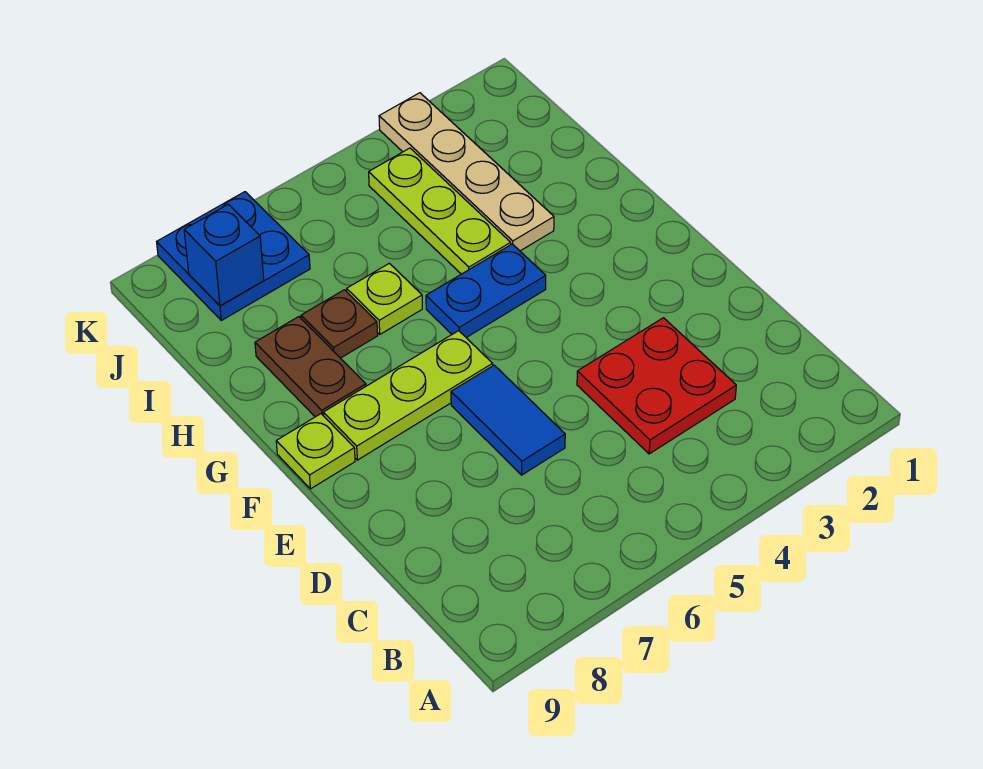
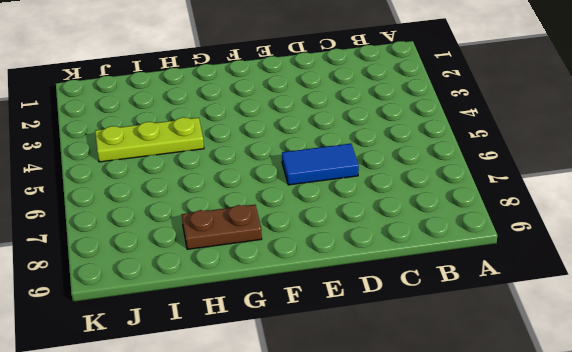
none -> red 2x2 plate [577,318,736,454]
none -> lime 1x3 plate [323,331,493,460]
none -> lime 1x1 plate [276,414,355,489]

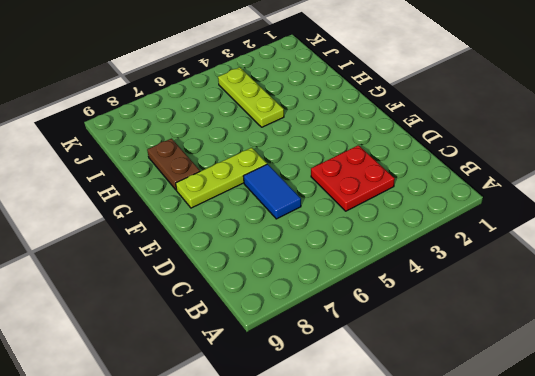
none -> lime 1x1 plate [276,414,355,489]
none -> blue 1x2 plate [426,244,546,337]
none -> tan 1x4 plate [379,93,554,251]

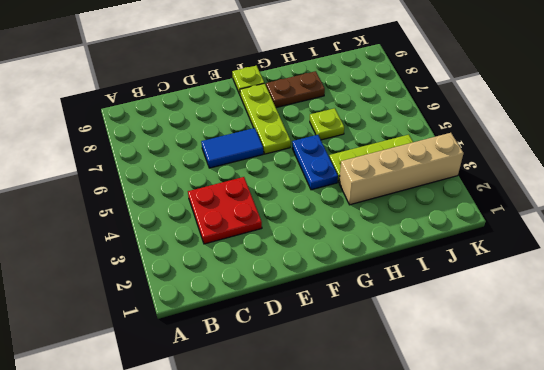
tan 1x4 brick [339,133,464,205] -> tan 1x4 plate [379,93,554,251]
none -> brown 1x1 plate [301,290,378,358]
none -> blue 2x2 plate [157,192,310,320]
none -> blue 1x1 brick [184,204,264,306]

